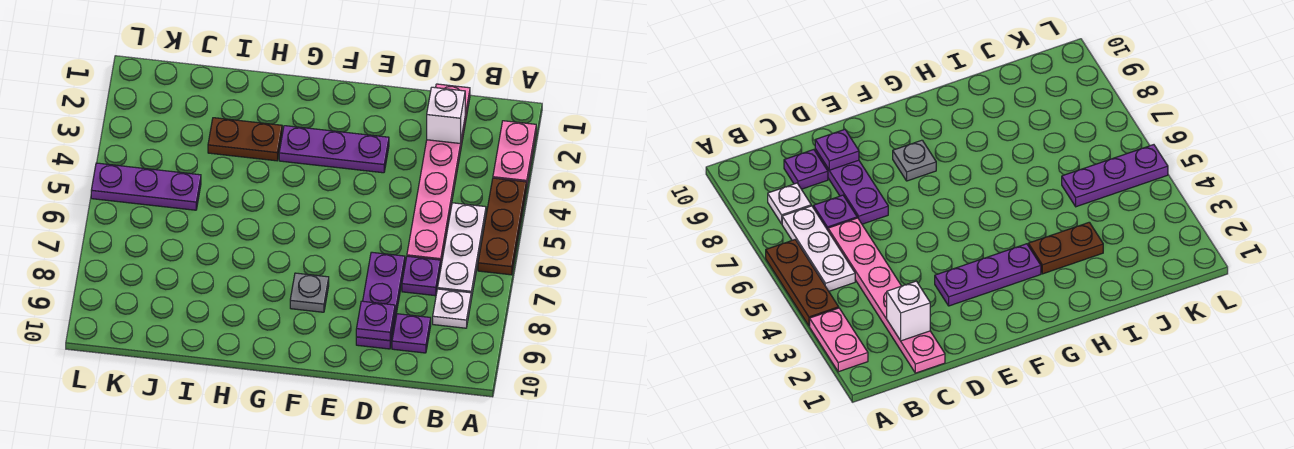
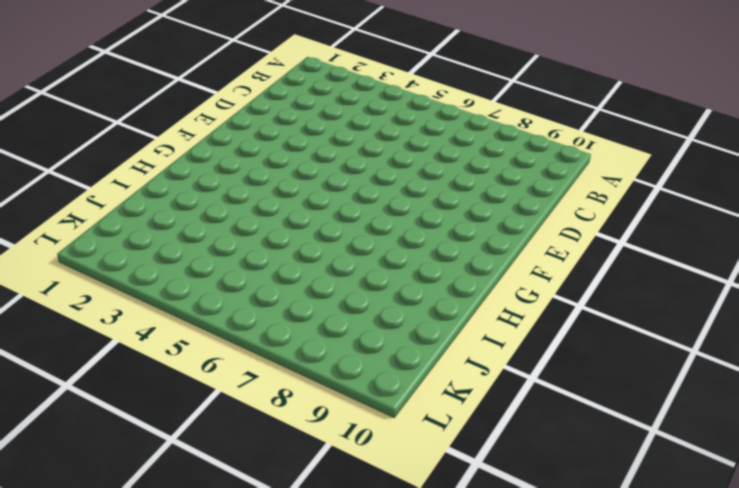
none -> pink 1x2 plate [493,121,536,185]
none -> brown 1x3 plate [478,178,527,275]
none -> white 1x3 plate [438,203,486,299]

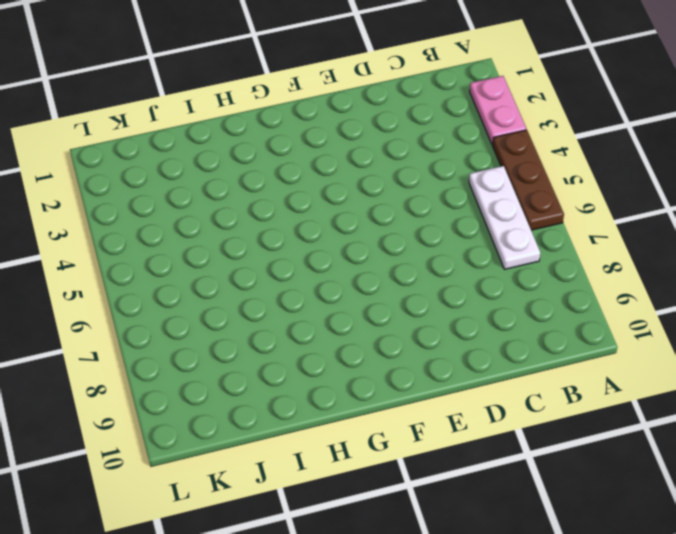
none -> white 1x1 plate [433,289,471,328]
none -> pink 1x6 plate [407,84,470,263]
none -> purple 1x1 plate [402,256,441,296]

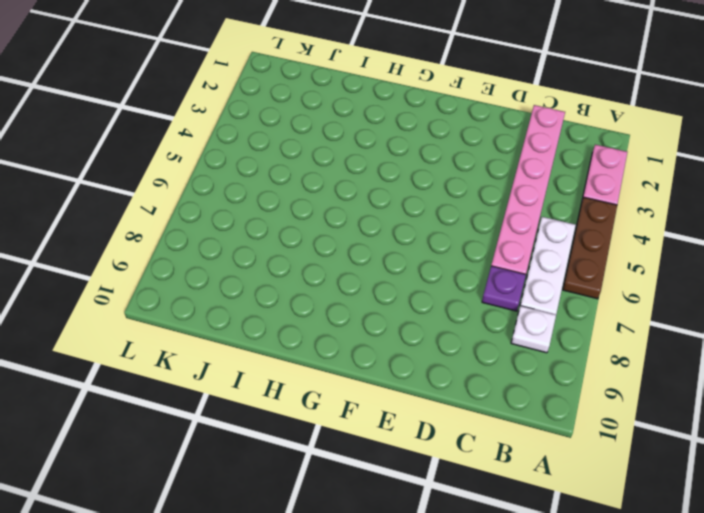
none -> purple 1x1 plate [392,314,431,353]
none -> purple 1x3 plate [356,252,405,349]
none -> purple 1x3 plate [279,126,389,173]

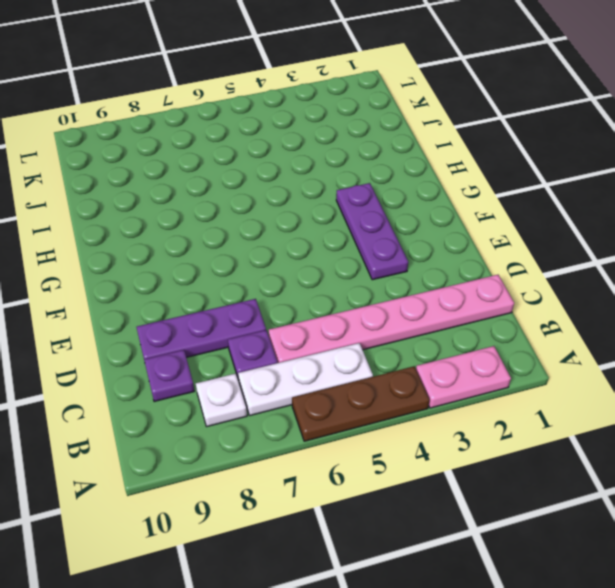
none -> grey 1x1 plate [290,273,329,312]
none -> brown 1x2 plate [208,118,282,161]
none -> purple 1x3 plate [91,163,201,210]

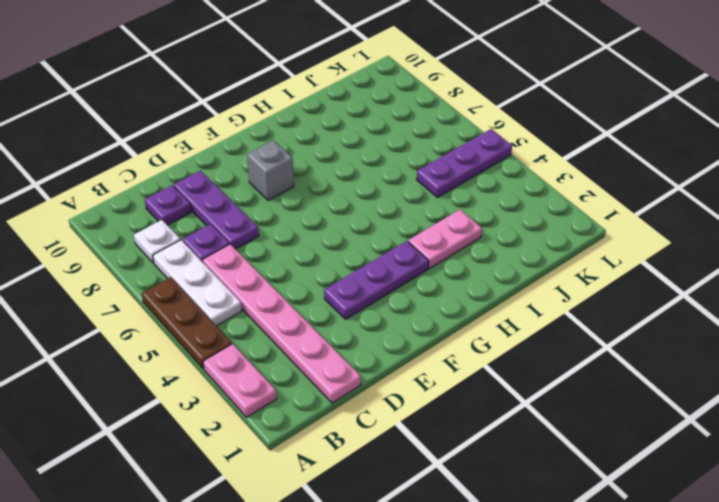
grey 1x1 brick [247,140,294,200] -> grey 1x1 plate [290,273,329,312]
pink 1x2 plate [408,210,482,269] -> brown 1x2 plate [208,118,282,161]
none -> white 1x1 brick [427,87,465,144]
none -> purple 1x1 plate [356,301,395,341]

